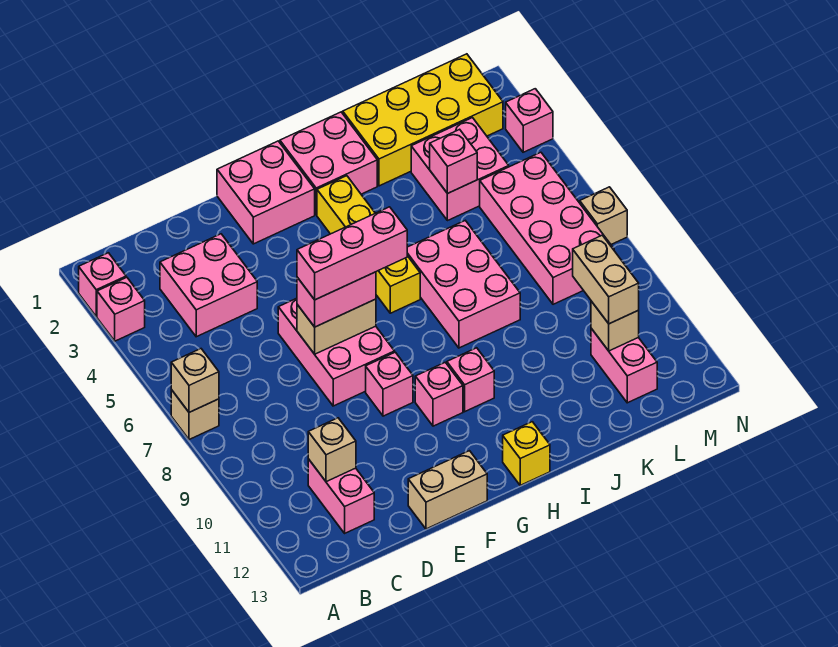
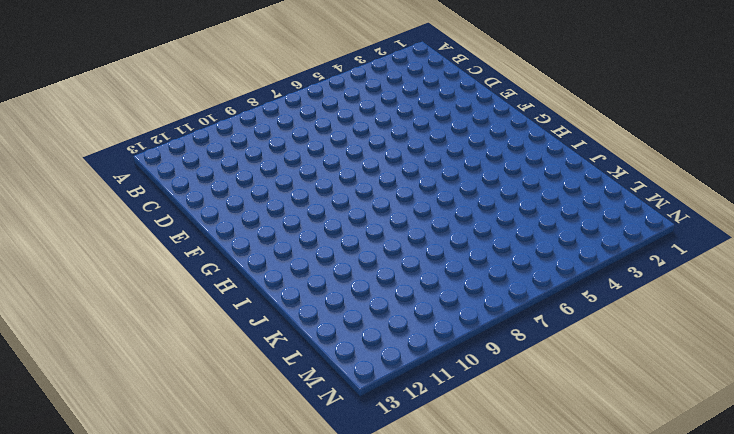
none -> pink 1x1 brick [79,253,126,317]
none -> pink 1x1 brick [97,277,145,341]
none -> tan 1x1 brick [171,390,219,440]

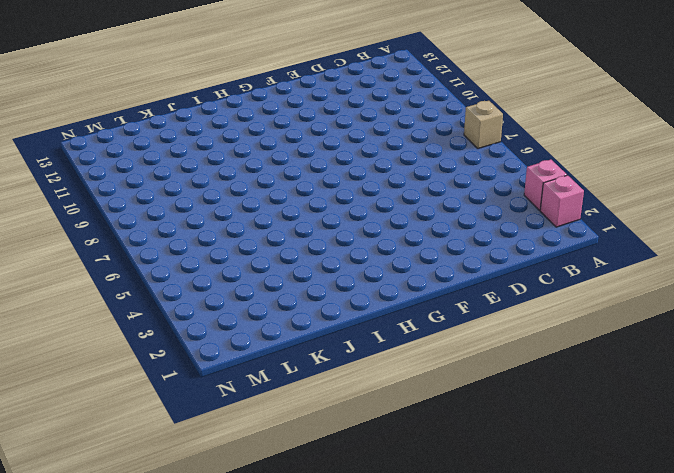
none -> pink 2x2 brick [160,234,257,337]
none -> pink 1x2 brick [308,459,374,533]
none -> pink 2x3 brick [278,298,395,406]

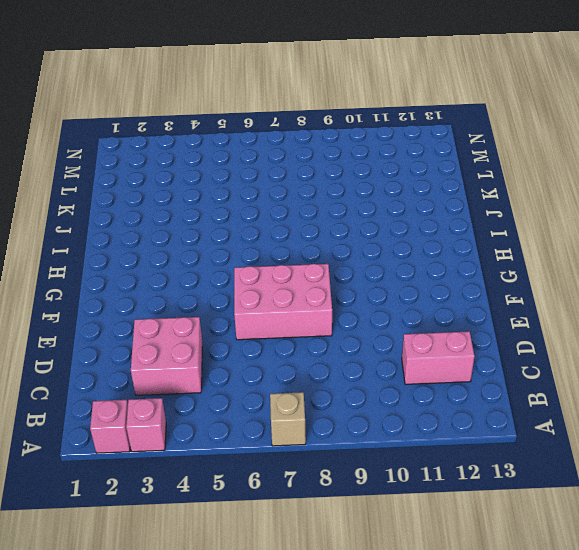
none -> tan 1x2 brick [408,451,487,529]
none -> pink 2x2 brick [217,141,315,244]
none -> pink 1x1 brick [366,352,413,416]

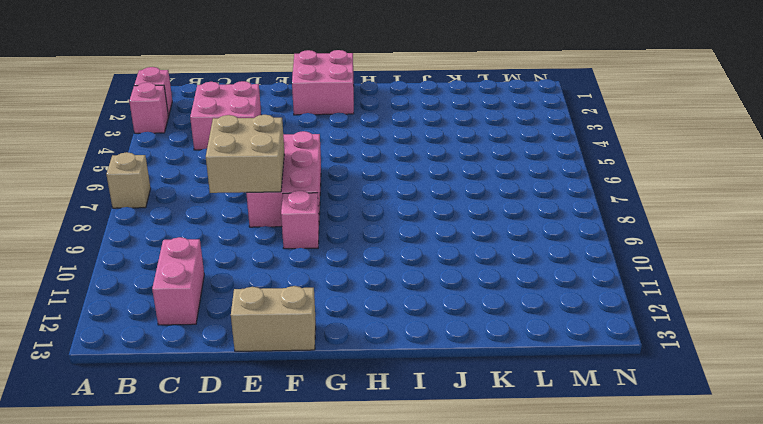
tan 2x2 brick [206,115,284,193] -> tan 1x2 brick [297,299,376,354]
none -> pink 1x1 brick [415,363,463,426]
none -> pink 2x2 brick [280,112,377,215]
none -> yellow 1x4 brick [317,176,420,313]

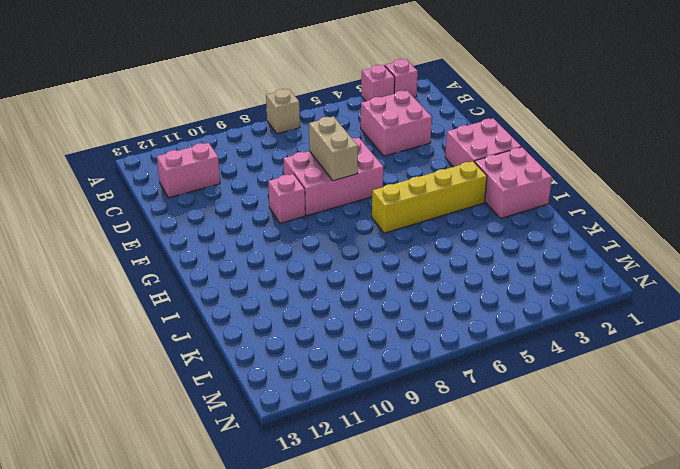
none -> tan 1x2 brick [408,451,487,529]
none -> pink 1x1 brick [415,363,463,426]
none -> pink 1x1 brick [447,348,494,412]

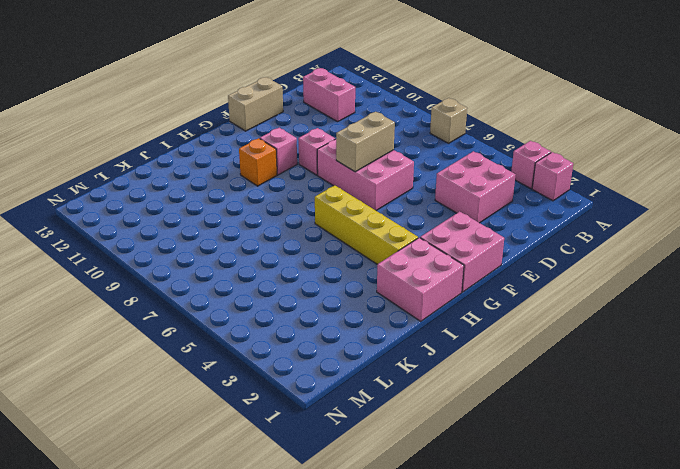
orange 1x1 brick [239,138,277,186] -> pink 1x1 brick [447,348,494,412]
none -> yellow 1x1 brick [503,422,550,485]
none -> pink 2x3 brick [407,221,520,348]
none -> yellow 2x4 brick [343,54,503,186]

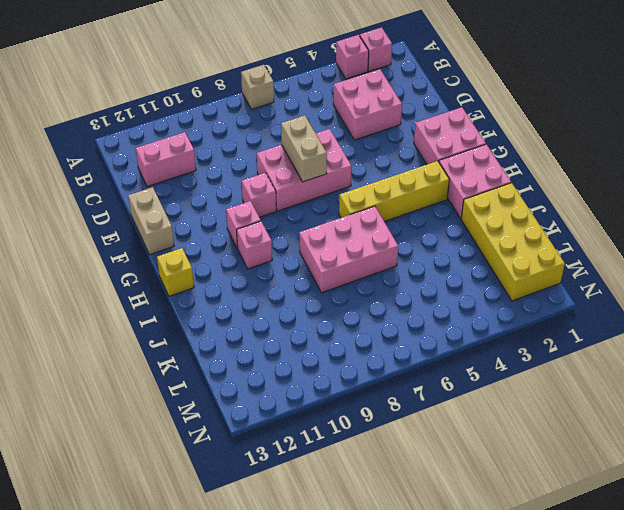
none -> pink 2x2 brick [411,118,509,221]
none -> pink 2x4 brick [480,152,614,304]
none -> pink 1x2 brick [591,328,657,403]

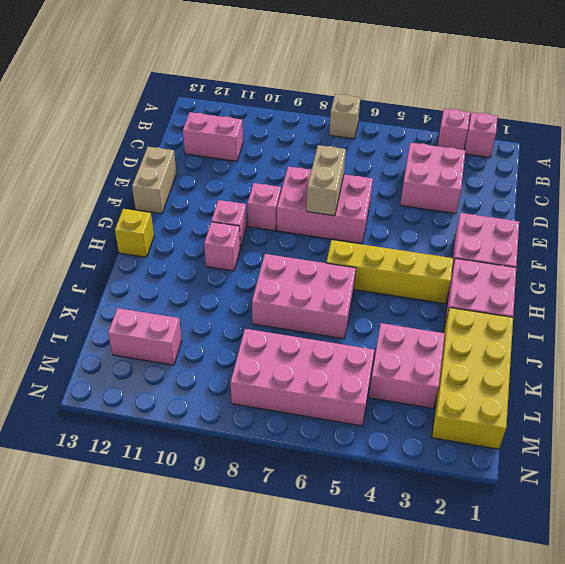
none -> pink 1x1 brick [506,89,553,152]
none -> tan 1x1 brick [580,187,627,244]
none -> tan 1x1 brick [171,349,219,412]

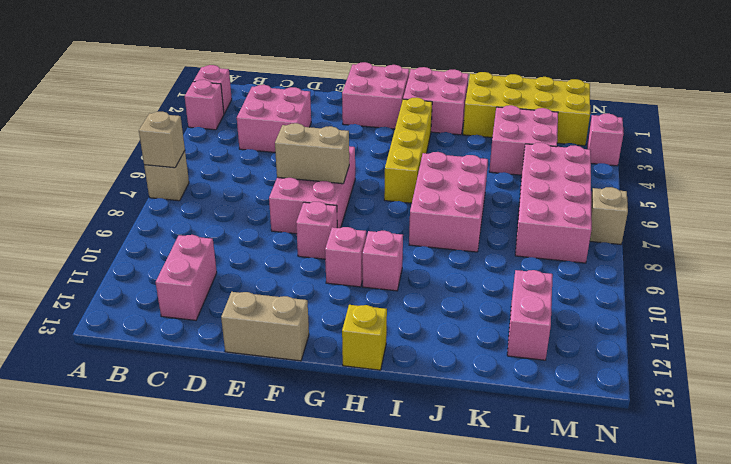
none -> tan 1x1 brick [308,418,356,482]
none -> pink 1x1 brick [430,129,477,194]
none -> tan 1x1 brick [591,301,639,351]

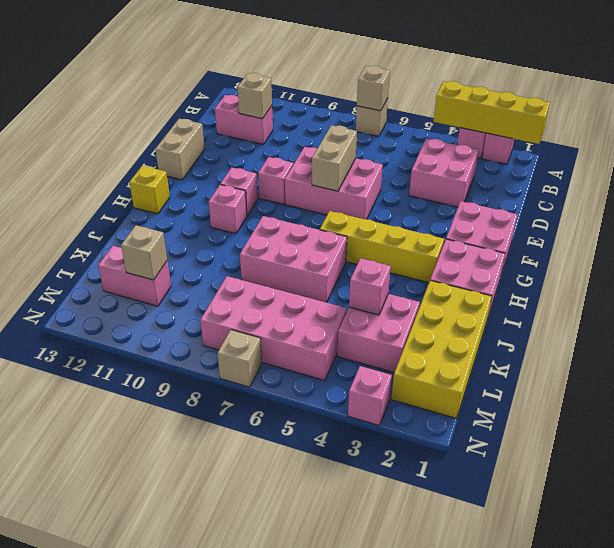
yellow 1x4 brick [434,81,550,144] -> none
none -> pink 1x2 brick [297,272,376,327]
none -> tan 1x2 brick [573,235,639,324]
none -> pink 1x3 brick [297,207,407,300]

